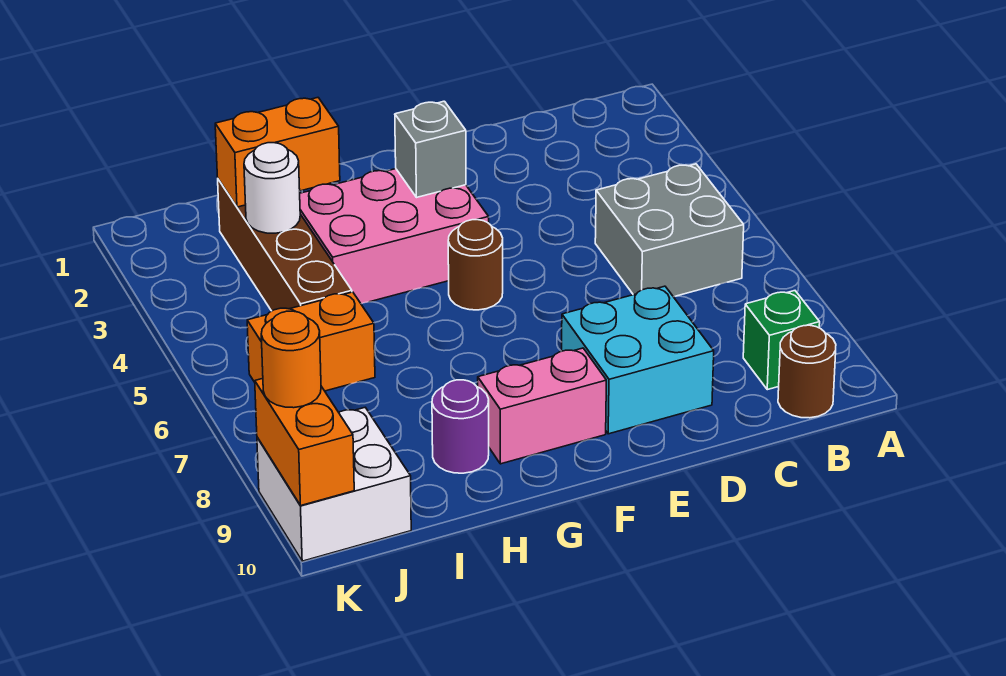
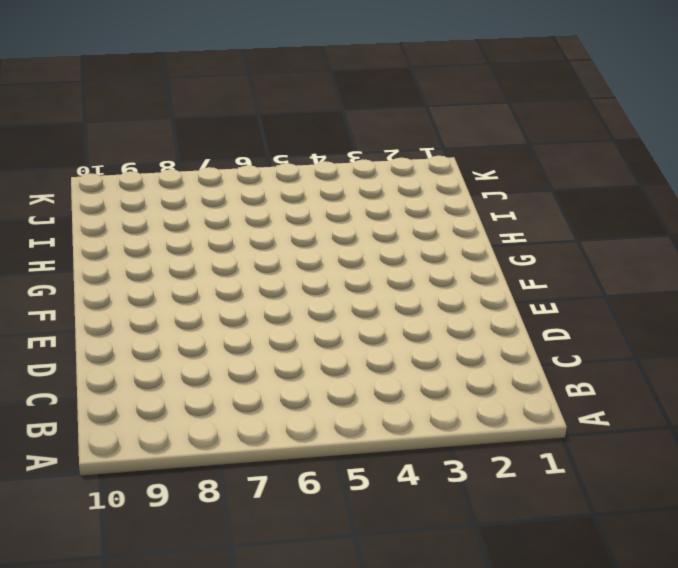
none -> grey 2x2 brick [595,164,744,297]
none -> green 1x1 brick [743,291,820,390]
none -> brown 1x1 round brick [778,325,836,418]

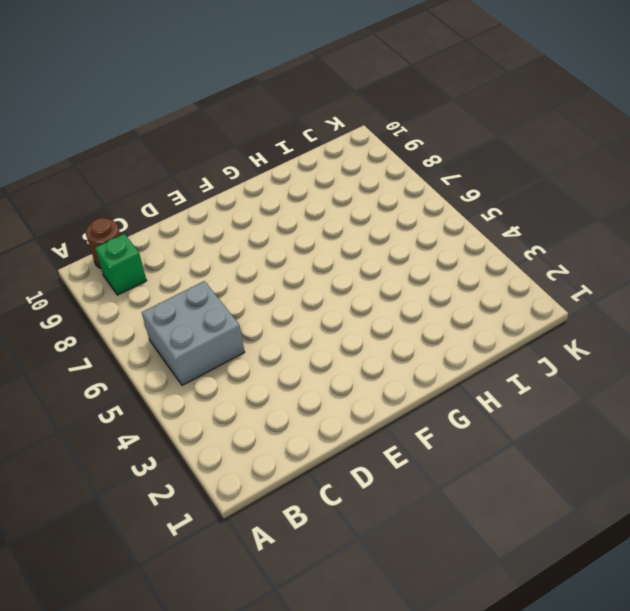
none -> cyan 2x2 brick [562,286,714,434]
none -> pink 2x3 brick [300,169,489,304]
none -> brown 1x1 round brick [448,220,503,310]

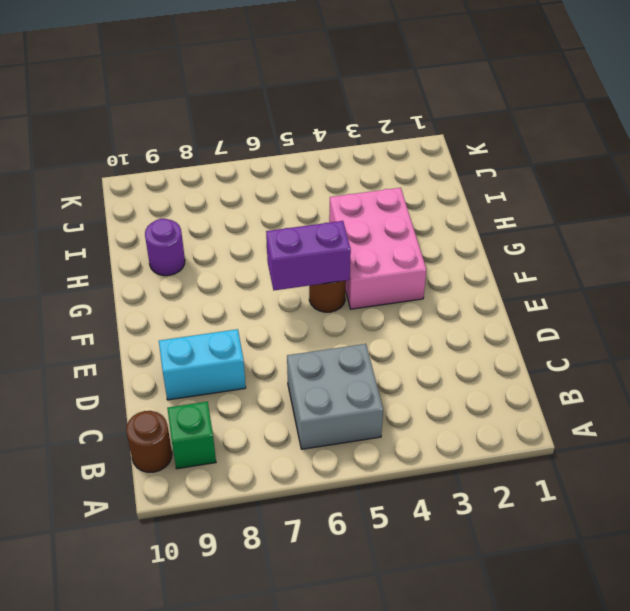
cyan 1x2 brick [159,329,246,400] -> cyan 2x2 brick [562,286,714,434]
purple 1x2 brick [266,221,351,290] -> none
none -> pink 1x2 brick [478,348,606,464]
none -> brown 1x4 brick [218,179,352,311]
none -> orange 1x2 brick [247,292,375,391]

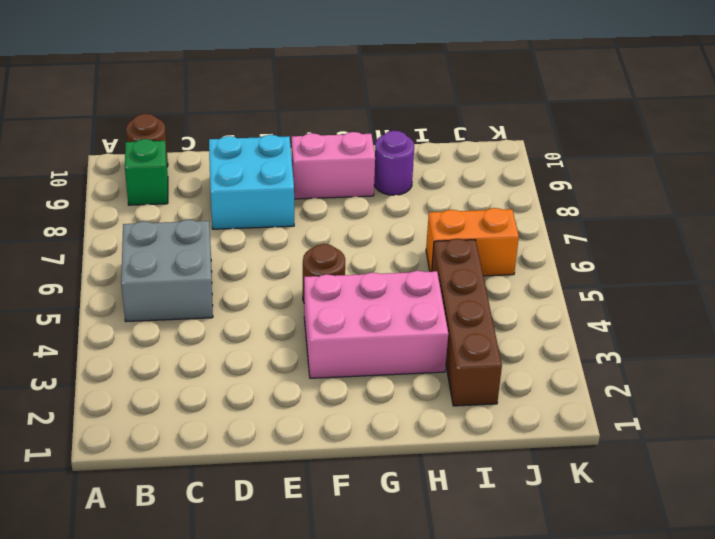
none -> white 2x2 brick [257,408,411,561]
none -> grey 1x1 brick [395,101,466,198]
none -> orange 1x2 brick [215,98,340,207]

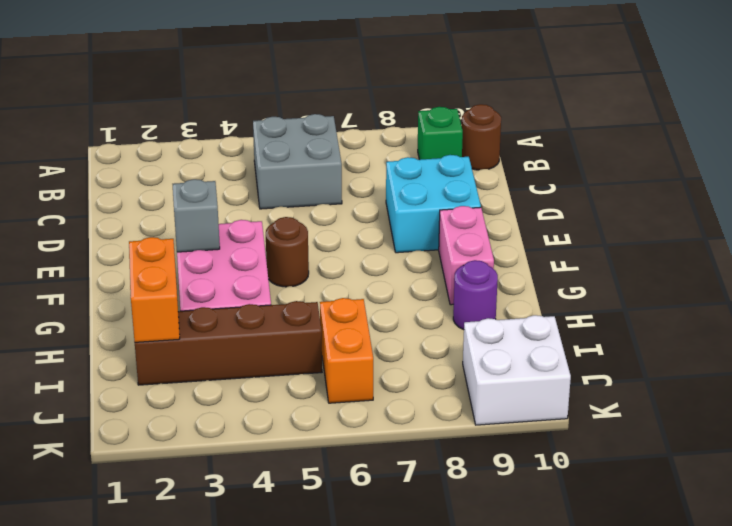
none -> white 1x1 round brick [244,143,300,233]
none -> orange 1x2 brick [255,379,354,506]
none -> orange 1x1 round brick [261,311,321,408]

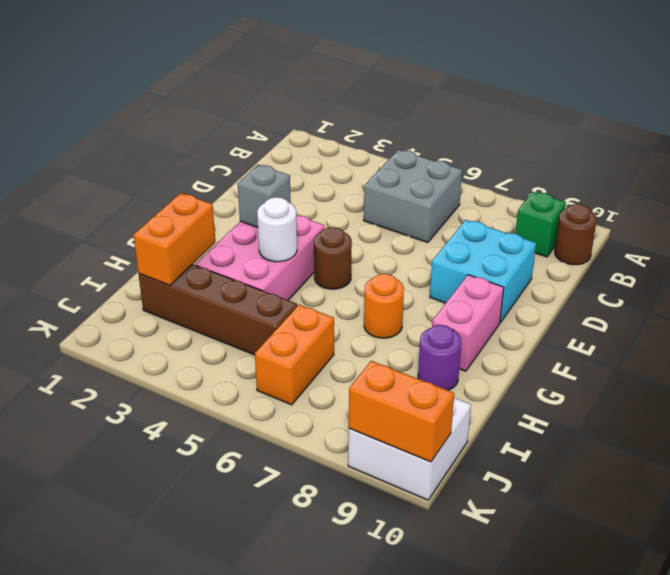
white 1x1 round brick [257,197,297,262] -> white 1x1 round brick moved to [244,143,300,233]
orange 1x1 round brick [364,274,404,338] -> orange 1x1 round brick moved to [261,311,321,408]

